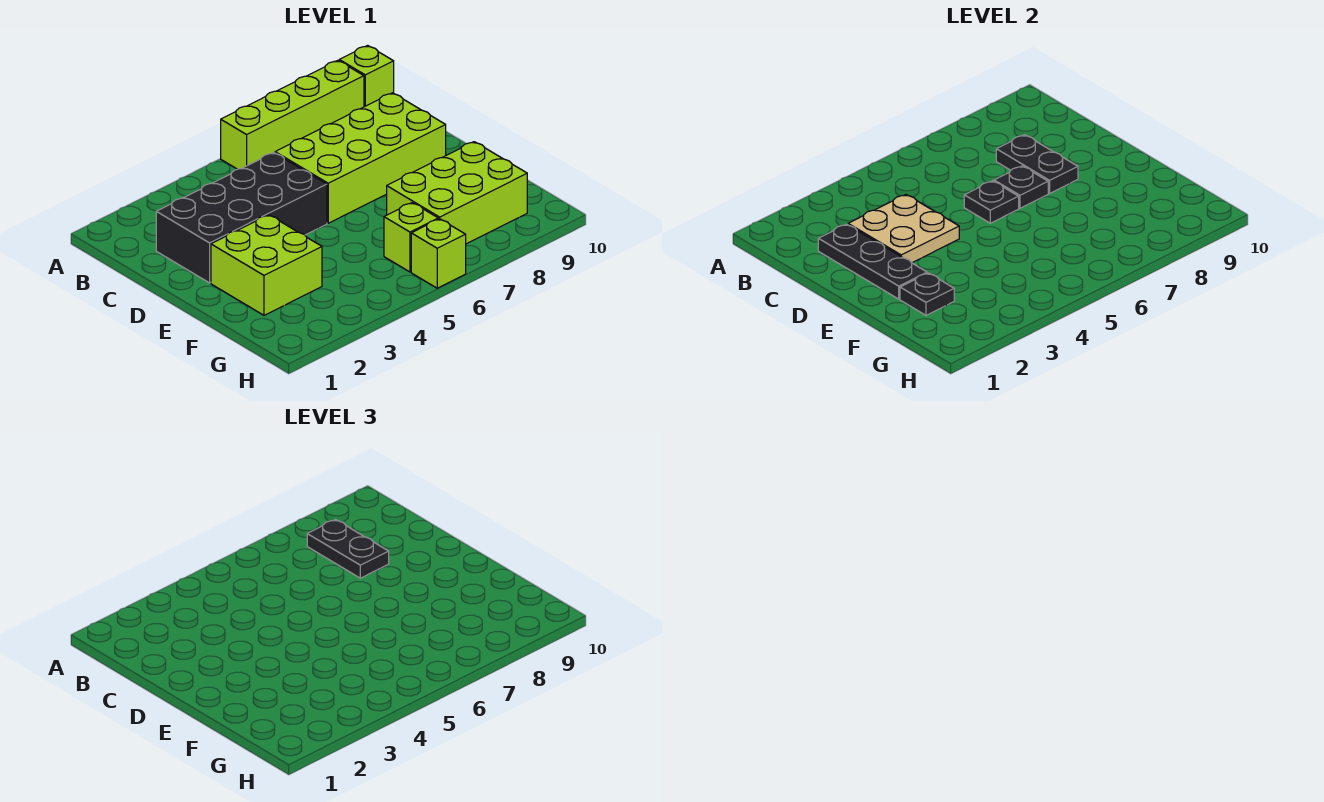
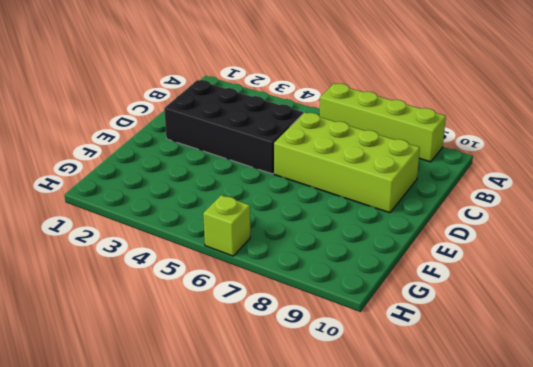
none -> lime 1x1 brick [339,45,394,107]
none -> lime 2x2 brick [211,215,322,315]
none -> lime 2x3 brick [387,142,527,244]

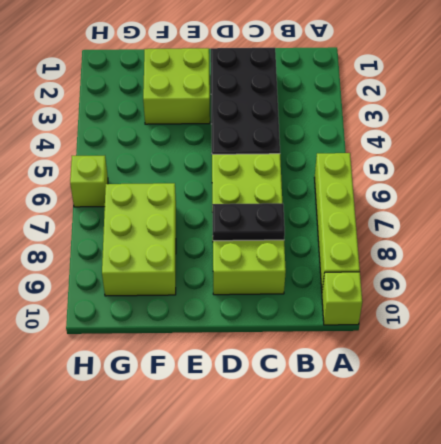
none -> lime 1x1 brick [384,203,438,272]
none -> black 1x3 plate [818,224,927,299]
none -> tan 2x2 plate [848,195,959,263]

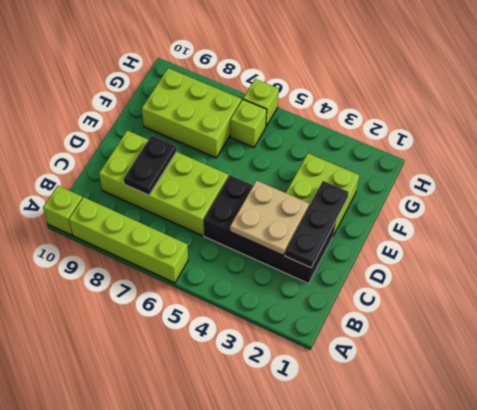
none -> black 1x1 plate [964,181,1019,223]
none -> black 1x1 plate [994,166,1048,208]
none -> black 1x1 plate [900,273,954,315]

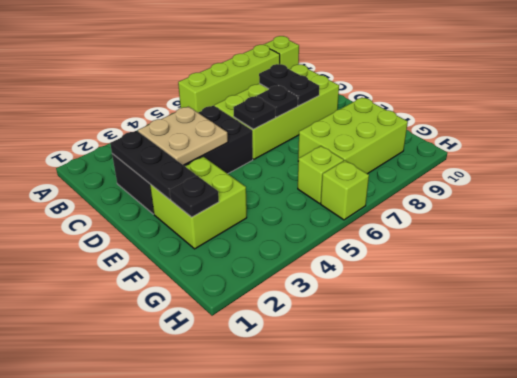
none -> black 1x2 plate [307,520,389,578]

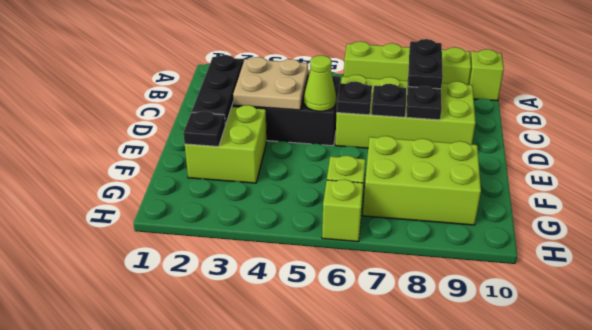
lime 1x1 cone [304,55,336,111] -> none

